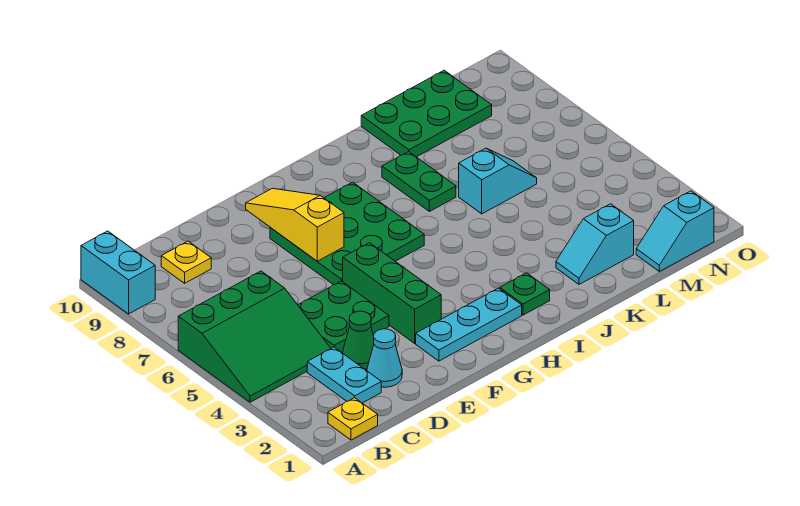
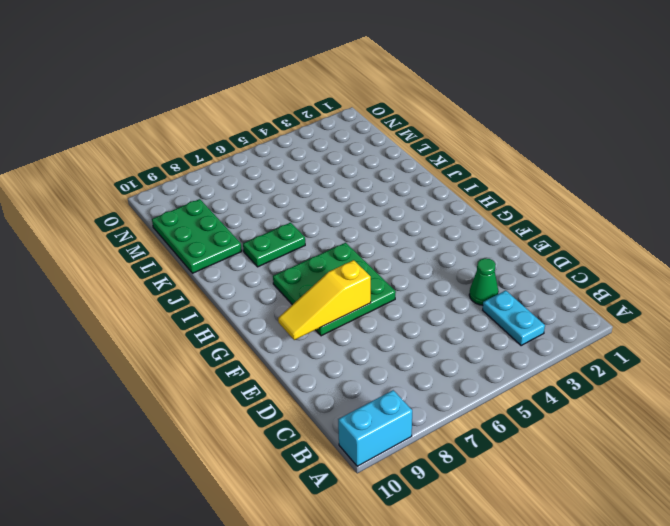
cyan 1x2 plate [483,290,545,346] -> cyan 1x2 plate turned to [307,347,381,403]
none -> green 3x3 slope [178,271,331,402]
none -> yellow 1x1 plate [328,398,378,440]
none -> yellow 1x1 plate [161,241,211,283]

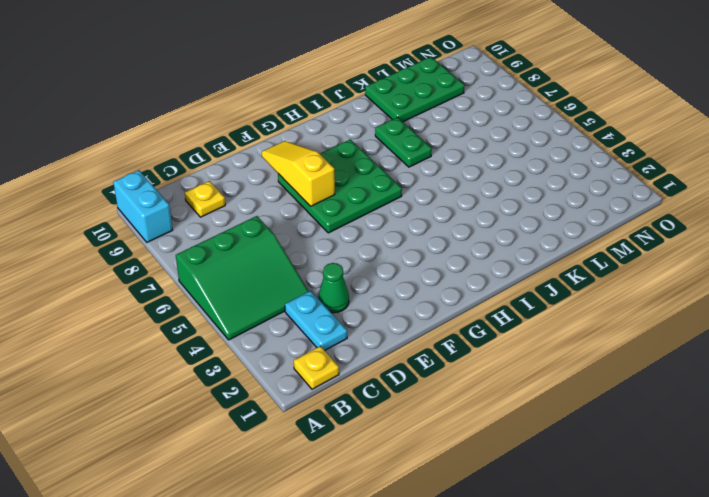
none -> cyan 1x1 cone [367,329,402,387]
none -> green 2x2 plate [298,281,389,352]
none -> cyan 1x3 plate [416,288,522,361]

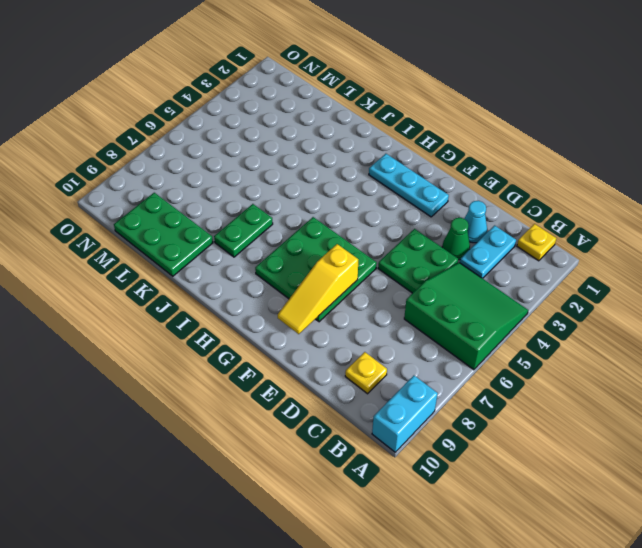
none -> green 1x3 brick [343,243,441,343]
none -> green 1x1 plate [500,273,550,315]
none -> cyan 1x2 slope [556,204,634,284]

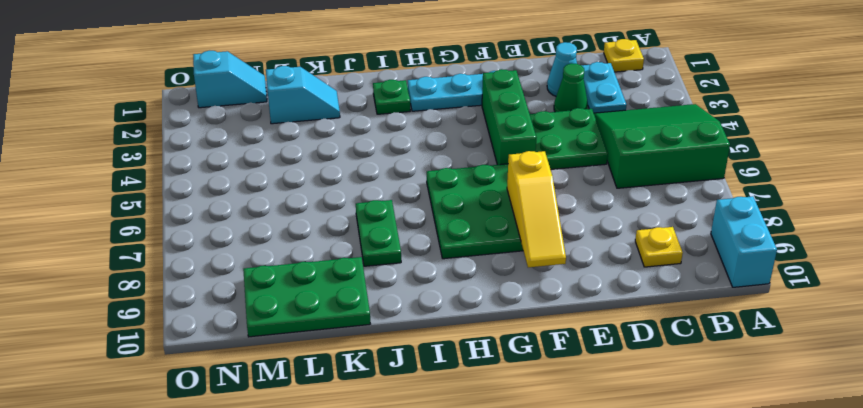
none -> cyan 1x2 slope [459,148,537,214]

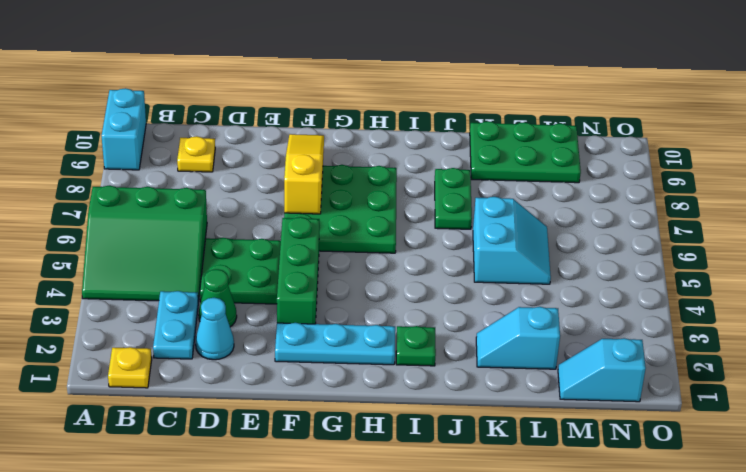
cyan 2x2 slope [473,197,551,284] -> cyan 1x2 slope [459,148,537,214]

